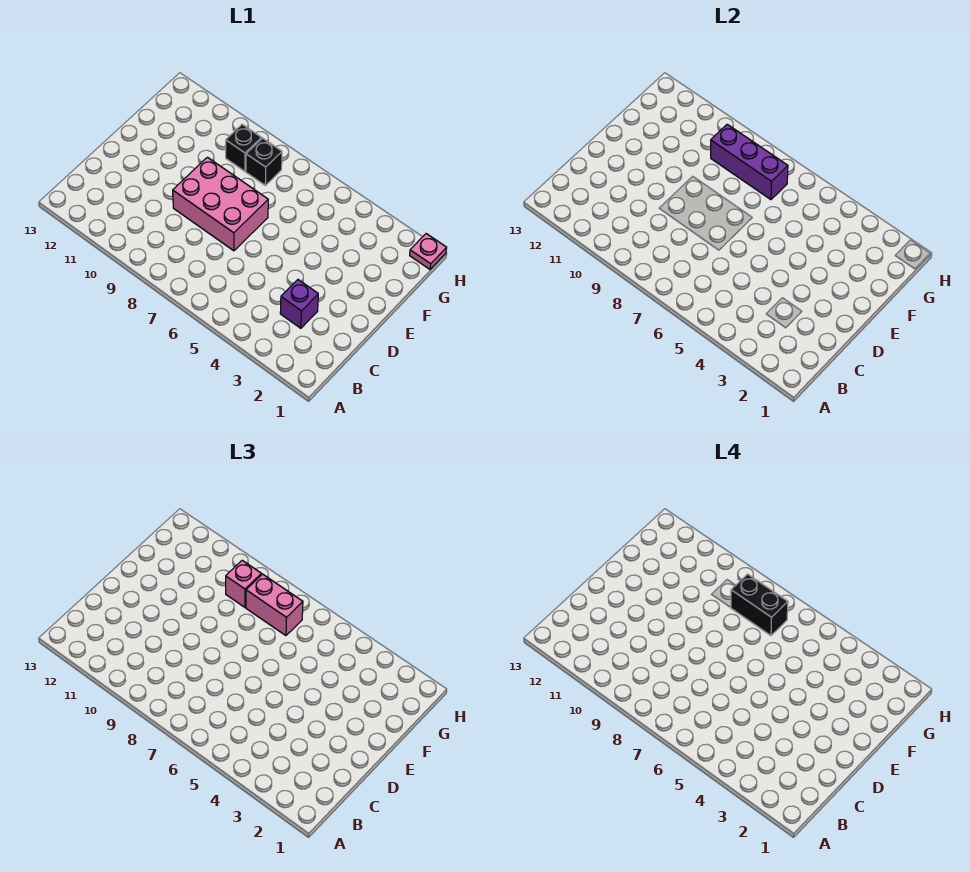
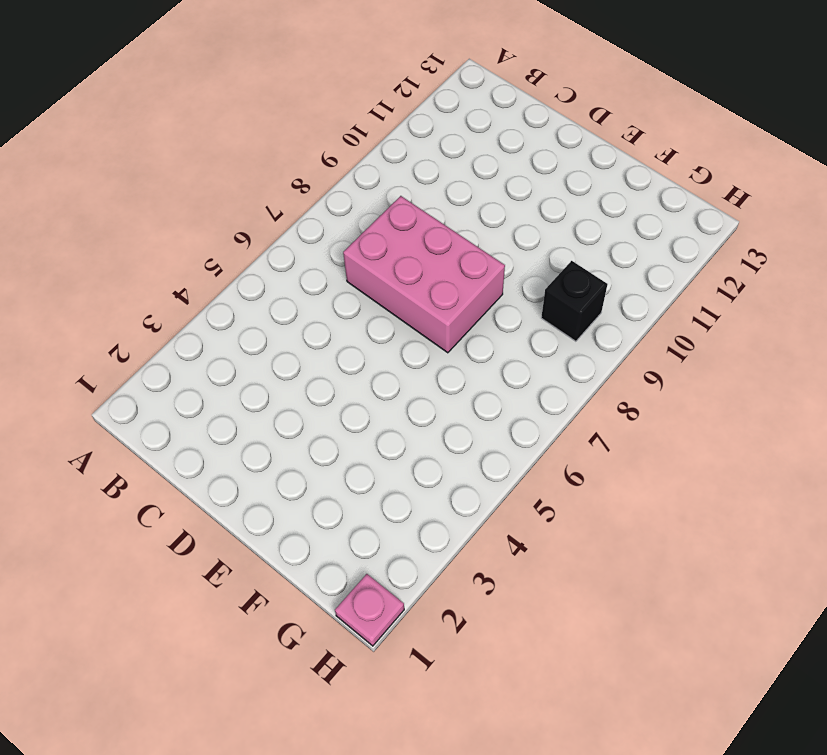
pink 2x3 brick [343,196,505,353] -> pink 2x3 brick turned to [173,157,268,251]
none -> purple 1x1 brick [280,280,318,328]
none -> black 1x1 brick [246,138,282,185]

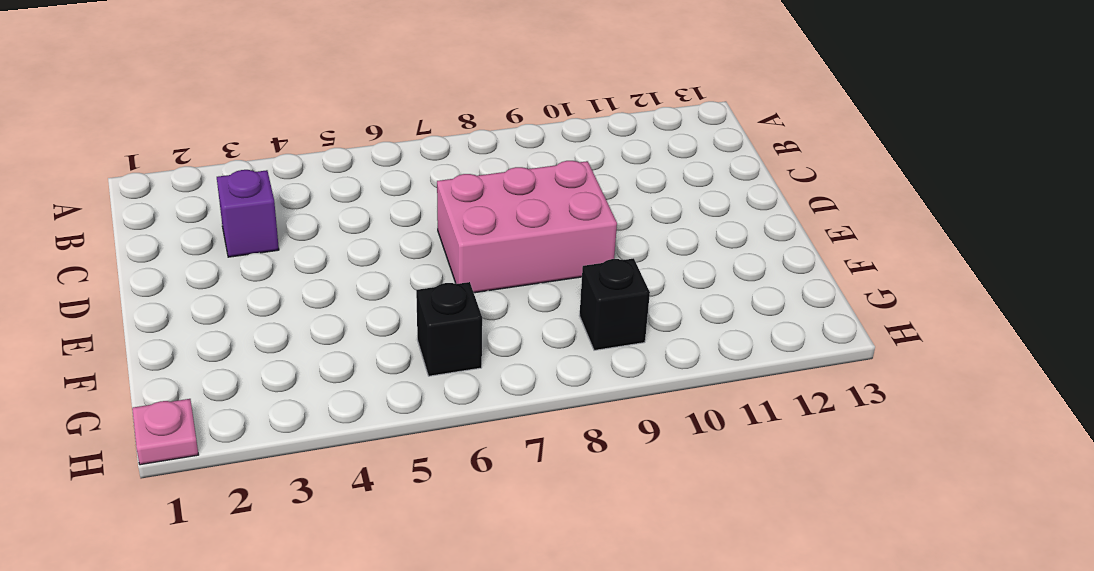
black 1x1 brick [416,282,482,376] -> black 1x1 brick moved to [246,138,282,185]
none -> purple 1x3 brick [711,124,788,200]
none -> pink 1x2 brick [246,574,303,636]

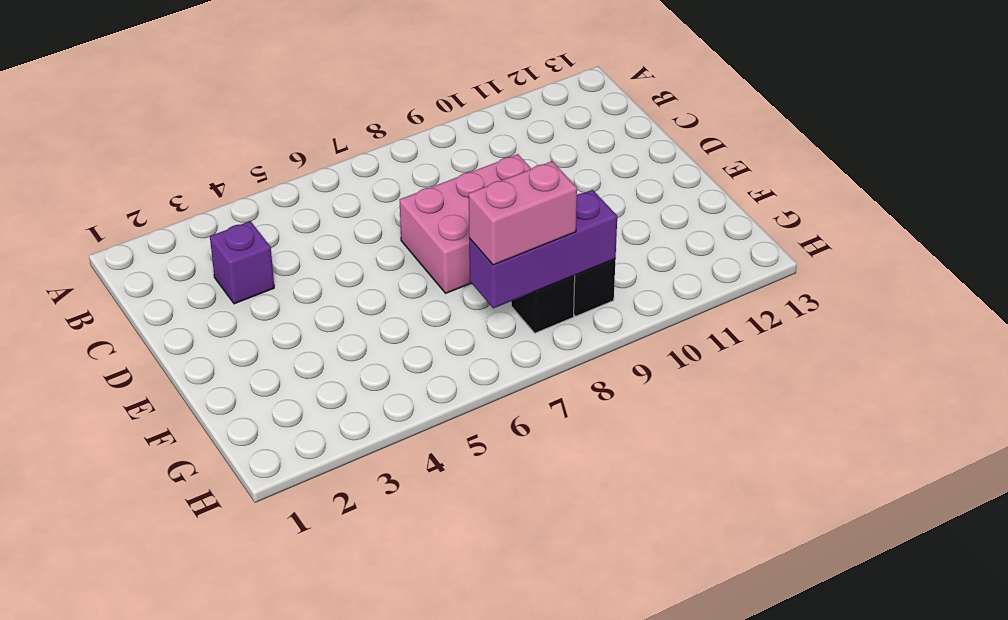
none -> pink 1x1 plate [410,234,447,269]
none -> pink 1x1 brick [226,560,262,607]

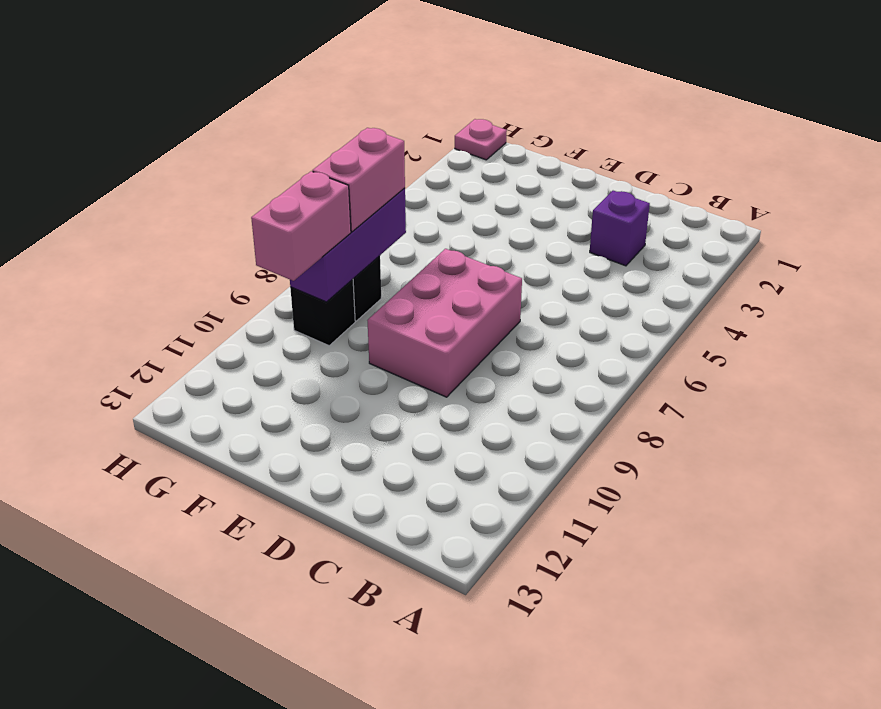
pink 1x2 brick [251,171,351,281] -> pink 1x1 brick [226,560,262,607]
none -> black 1x2 brick [731,574,788,636]

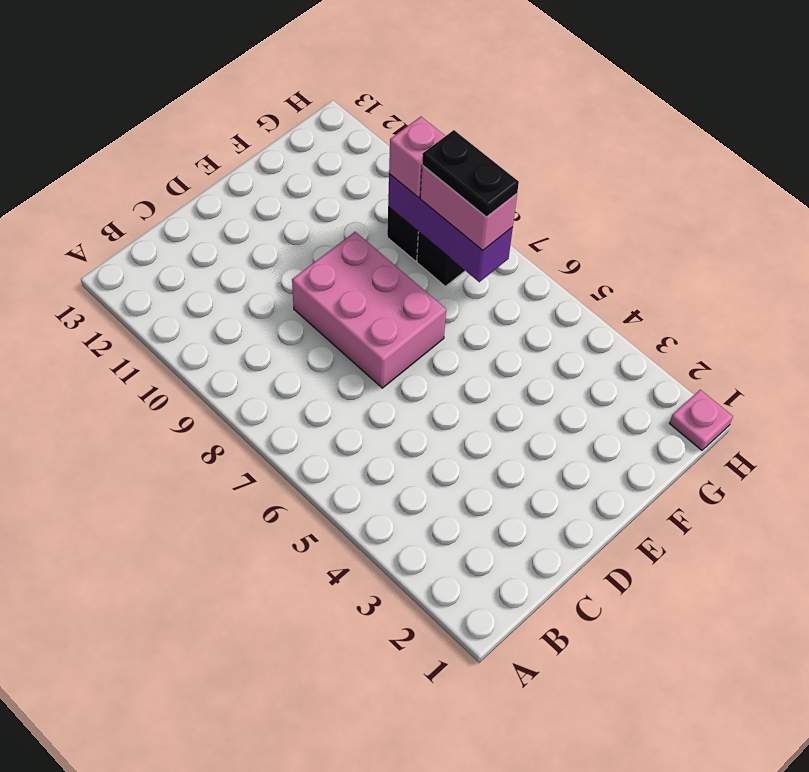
black 1x2 plate [422,130,519,217] -> black 1x2 brick [731,574,788,636]
none -> purple 1x1 brick [280,280,318,328]

